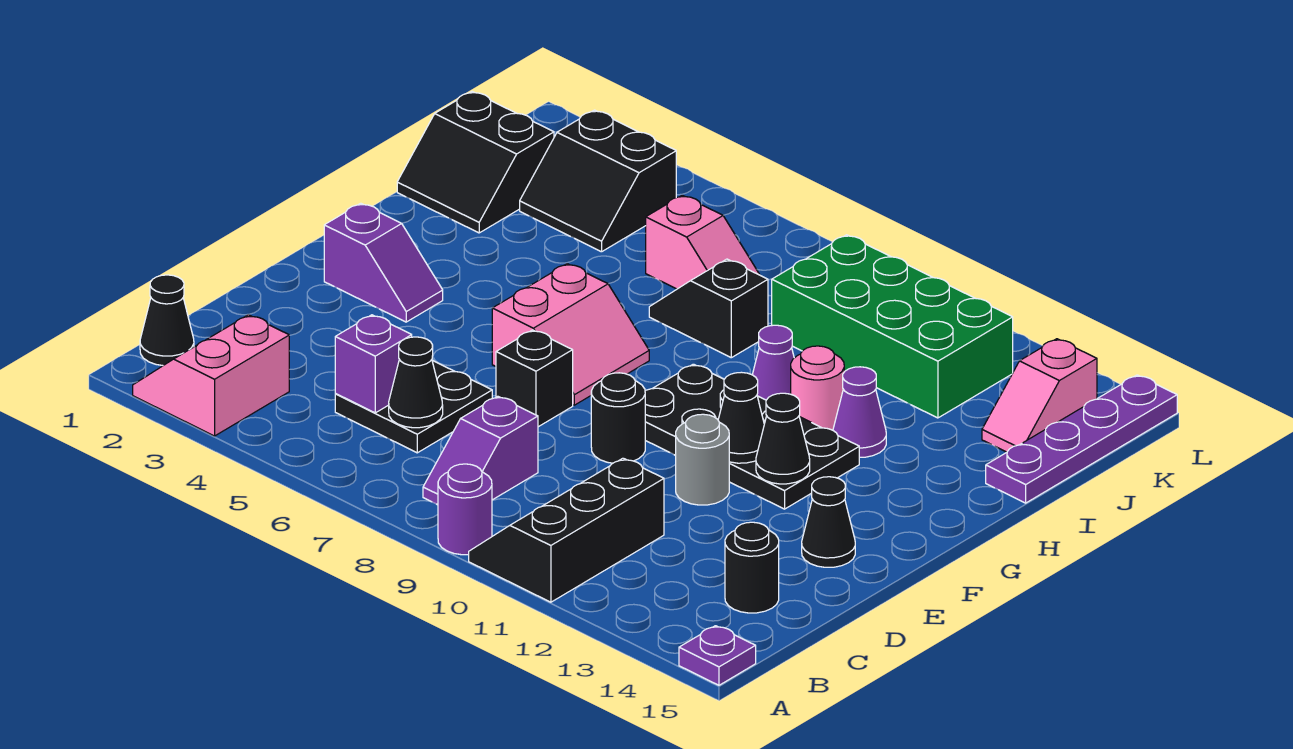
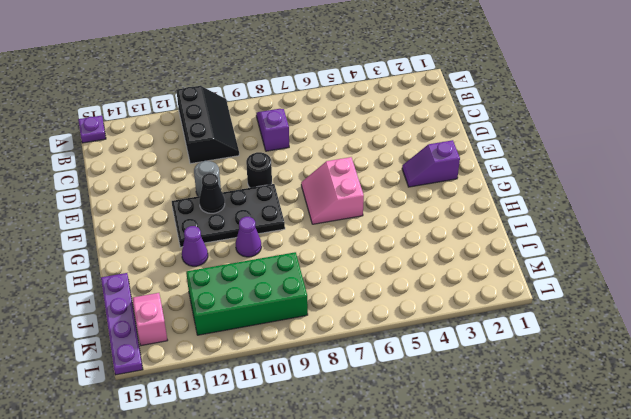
none -> pink 2x2 slope [133,315,289,436]
none -> purple 1x1 round brick [438,464,492,555]
none -> black 1x1 cone [140,275,194,365]

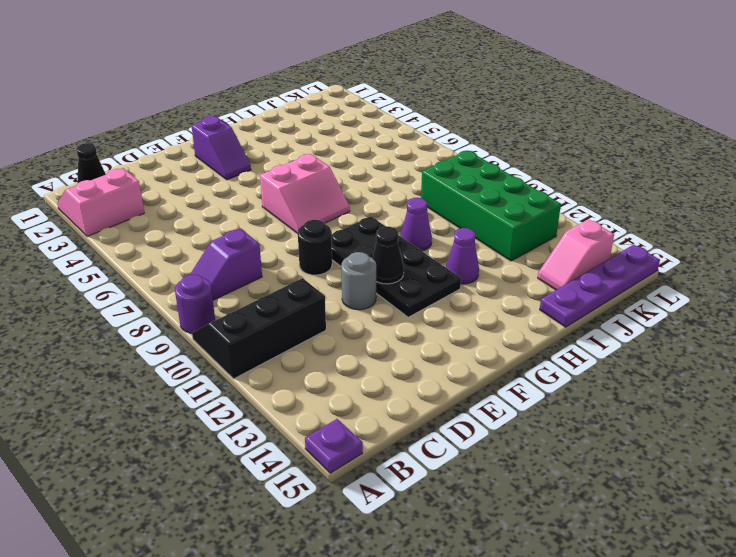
none -> black 2x2 plate [335,360,492,453]
none -> black 1x1 round brick [725,522,779,613]
none -> black 1x1 brick [496,330,573,427]

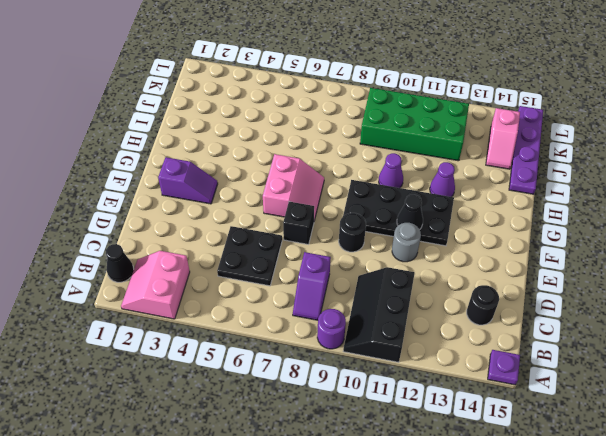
none -> black 1x1 cone [802,477,855,567]
none -> pink 1x1 round brick [791,346,844,430]
none -> black 2x2 slope [397,92,554,233]

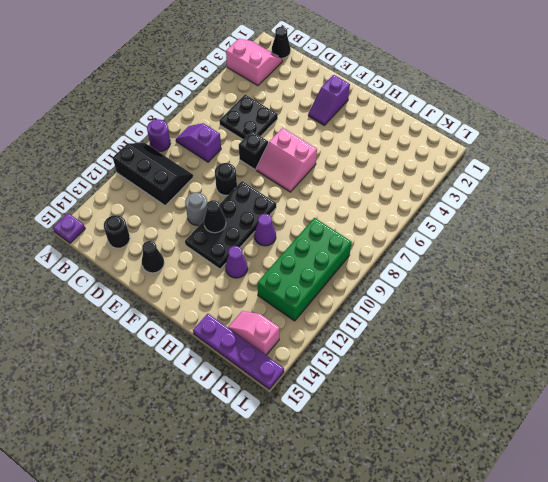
none -> pink 1x1 round brick [791,346,844,430]
none -> black 2x2 slope [397,92,554,233]
none -> black 1x2 slope [649,259,768,358]

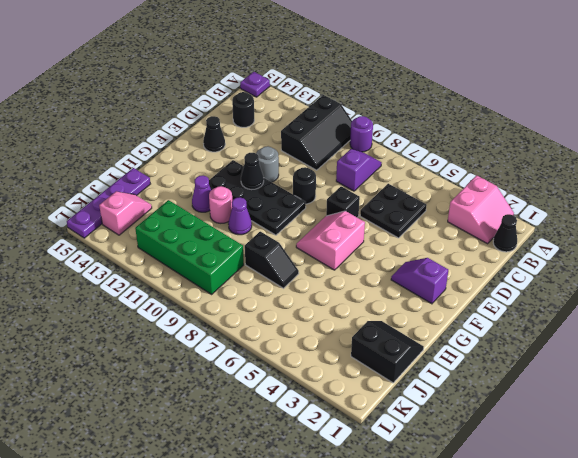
none -> black 2x2 slope [520,110,676,252]
none -> pink 1x2 slope [646,195,760,289]
none -> purple 1x1 brick [335,315,412,413]

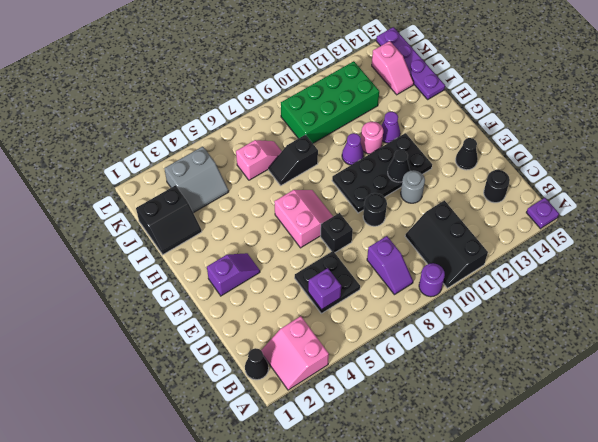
grey 2x2 slope [164,146,229,213] -> black 2x2 slope [520,110,676,252]
none -> black 1x1 cone [389,337,443,428]
none -> black 1x1 cone [756,393,810,484]

